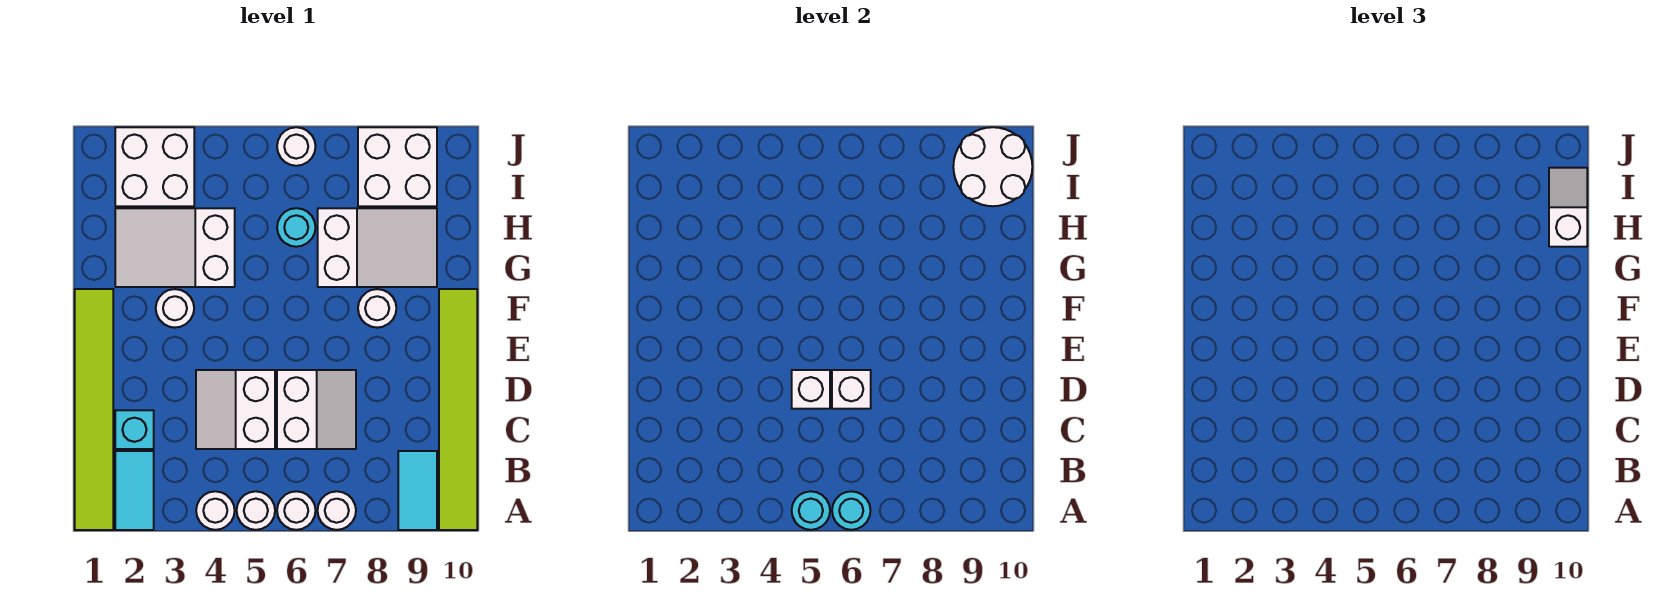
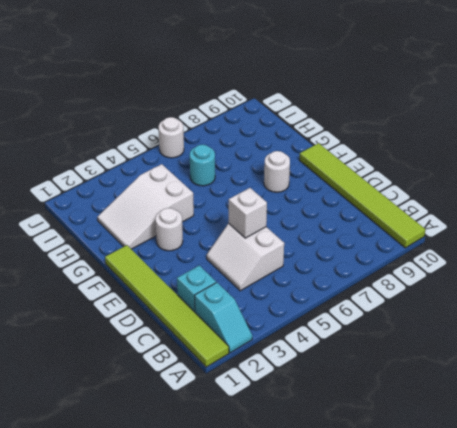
cyan 1x2 slope [195,283,252,353] -> cyan 1x2 tile [115,451,154,530]
none -> white 1x1 round brick [196,491,235,530]
none -> white 1x1 round brick [237,491,275,530]
none -> white 1x1 round brick [277,491,316,530]

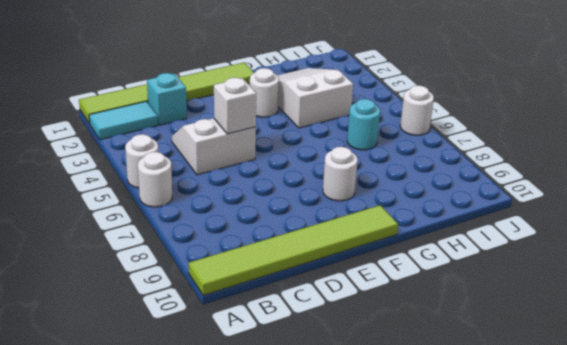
none -> white 1x1 round brick [196,491,235,530]
none -> white 1x1 round brick [318,491,356,530]
none -> cyan 1x2 tile [398,451,437,530]

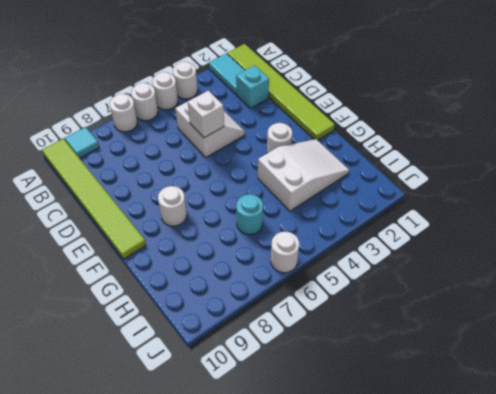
cyan 1x1 tile [65,127,99,158] -> cyan 1x2 tile [398,451,437,530]
none -> white 2x2 slope [277,370,356,449]
none -> white 2x3 slope [318,208,437,287]
none -> white 2x2 brick [115,127,194,206]

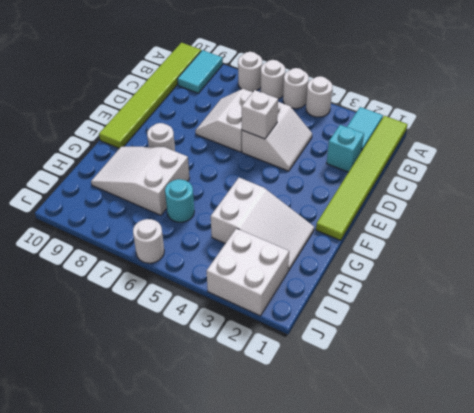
none -> white 1x1 round brick [156,289,194,328]
none -> white 2x2 brick [358,127,437,206]
none -> cyan 1x1 round brick [792,491,830,530]

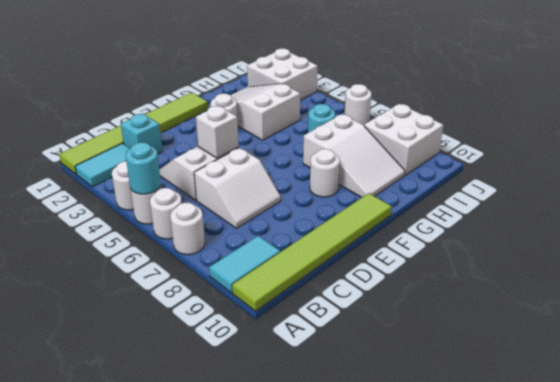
none -> cyan 1x1 round brick [832,491,871,530]
none -> white 1x1 brick [832,370,871,409]
none -> white 2x2 round brick [953,127,1032,206]

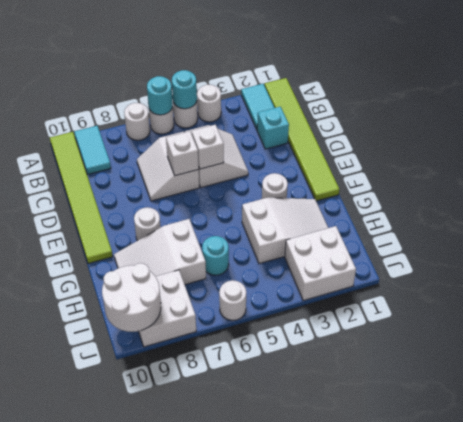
none -> white 1x2 slope [1549,168,1587,247]

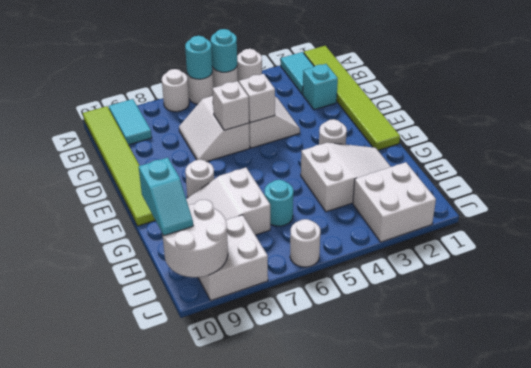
cyan 1x2 slope [139,158,193,236] -> white 1x2 slope [1549,168,1587,247]

